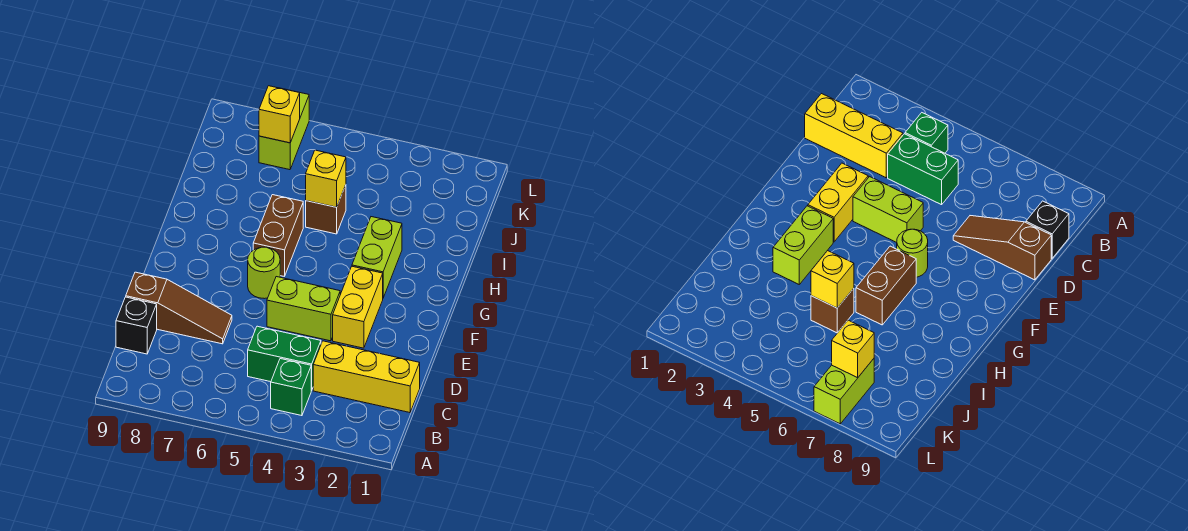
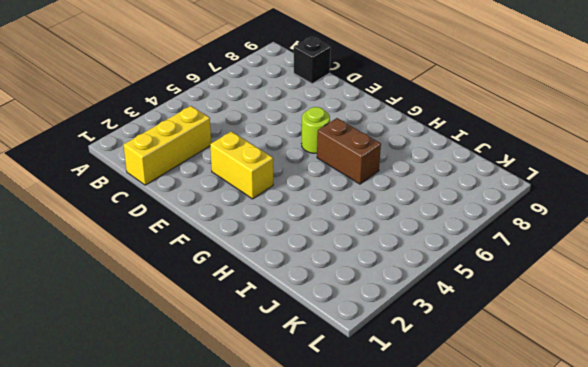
none -> green 1x1 brick [271,359,312,416]
none -> green 1x2 brick [248,326,321,390]
none -> brown 1x3 slope [126,272,232,344]

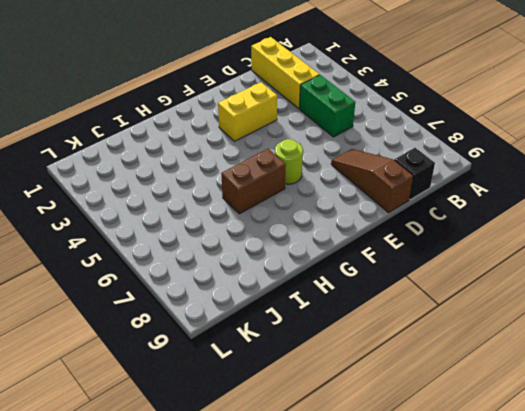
none -> green 1x1 brick [271,359,312,416]
none -> lime 1x2 brick [267,277,340,341]
none -> lime 1x2 brick [352,217,402,298]

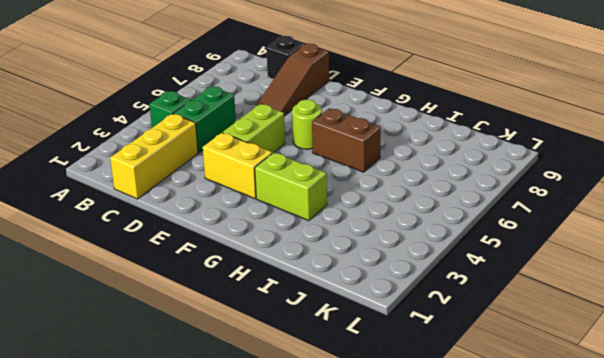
none -> brown 1x1 brick [306,185,346,234]
none -> lime 1x2 brick [259,93,309,170]
none -> yellow 1x1 brick [306,150,346,207]

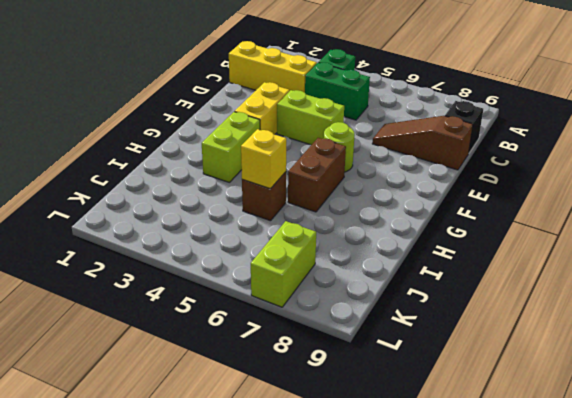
none -> yellow 1x1 brick [259,86,300,143]

